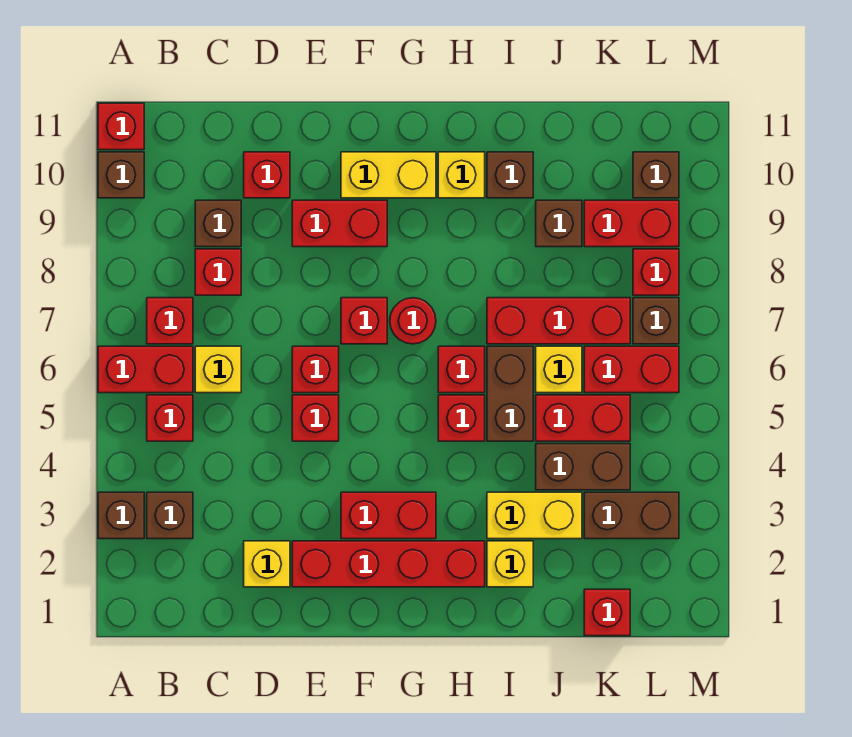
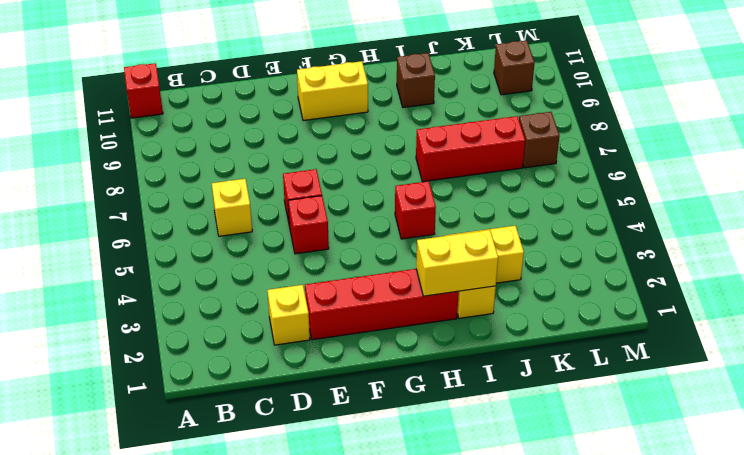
yellow 1x2 brick [416,230,498,296] -> none
none -> brown 1x1 brick [98,492,144,539]
none -> red 1x2 brick [98,346,193,393]
none -> brown 1x1 brick [98,152,144,198]
none -> brown 1x1 brick [147,492,193,539]

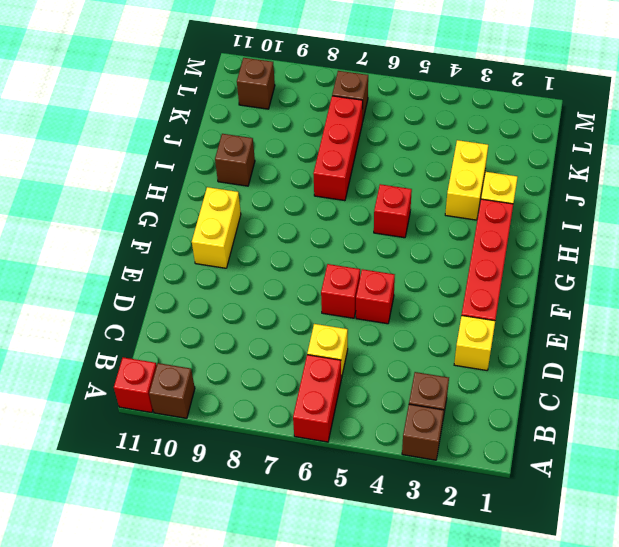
none -> red 1x1 brick [147,395,193,441]
none -> red 1x1 brick [147,298,193,344]
none -> red 1x1 brick [195,249,241,295]
none -> brown 1x1 brick [195,200,241,247]

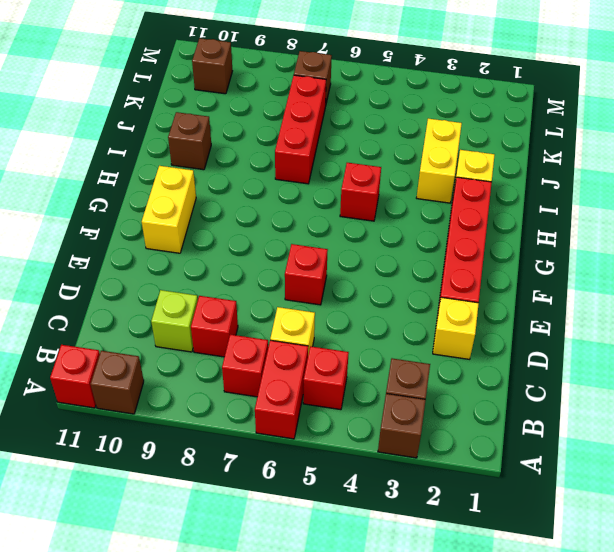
lime 1x1 brick [151,290,198,352] -> brown 1x1 brick [195,200,241,247]
none -> red 1x1 brick [244,152,290,198]
none -> red 1x1 brick [292,395,339,441]
none -> red 1x2 brick [292,200,387,247]
none -> red 1x2 brick [341,492,436,539]

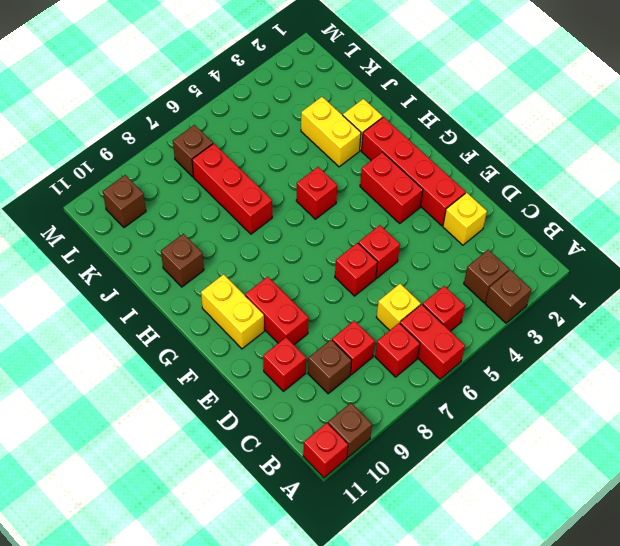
none -> red 1x1 brick [341,298,387,344]
none -> red 1x1 round brick [390,298,436,344]
none -> red 1x1 brick [438,346,485,393]
none -> yellow 1x1 brick [438,152,485,198]

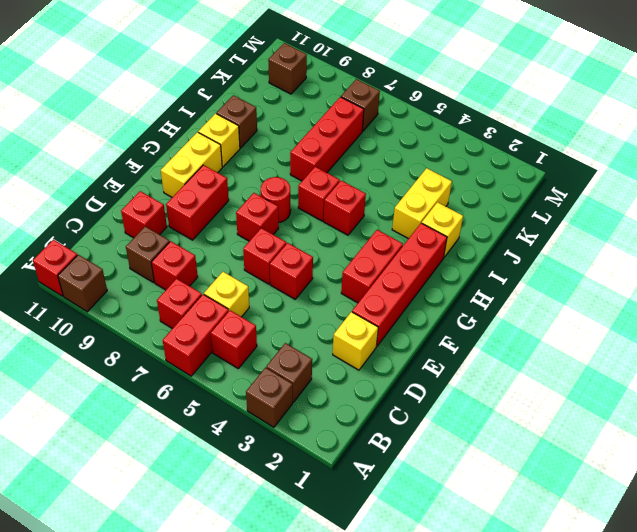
none -> brown 1x2 brick [487,346,533,441]
none -> brown 1x2 brick [536,444,630,490]
none -> red 1x2 brick [536,395,630,441]
none -> yellow 1x1 brick [536,346,582,393]

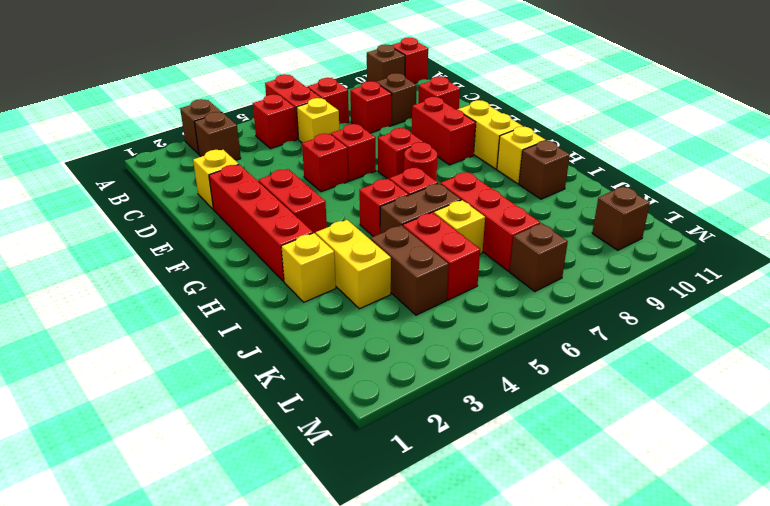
none -> brown 1x1 brick [536,200,582,247]
none -> red 1x1 brick [584,589,630,636]
none -> brown 1x2 brick [584,492,679,539]
none -> red 1x2 brick [584,346,679,393]

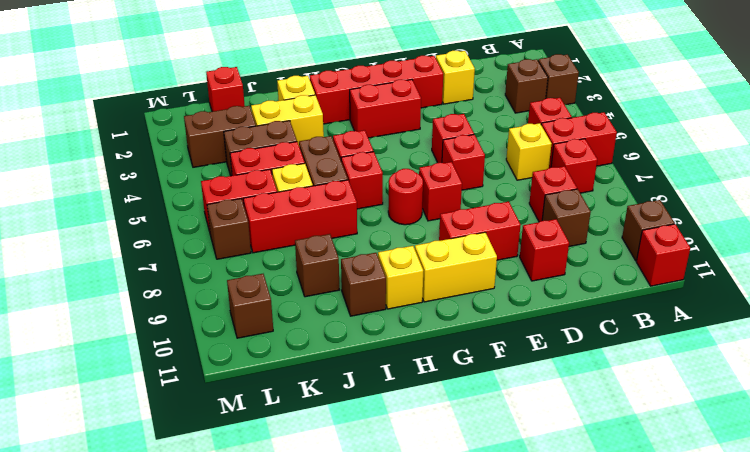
none -> red 1x2 brick [584,200,679,247]
none -> red 1x1 brick [633,249,679,295]

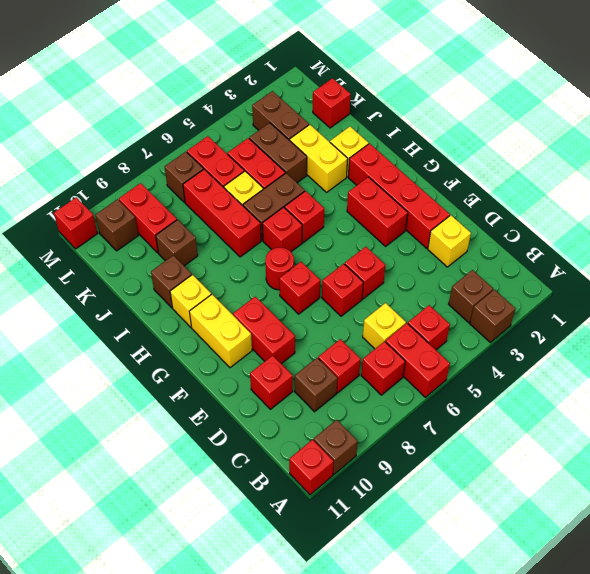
red 1x1 brick [54,197,98,249] -> red 1x1 brick moved to [633,249,679,295]

